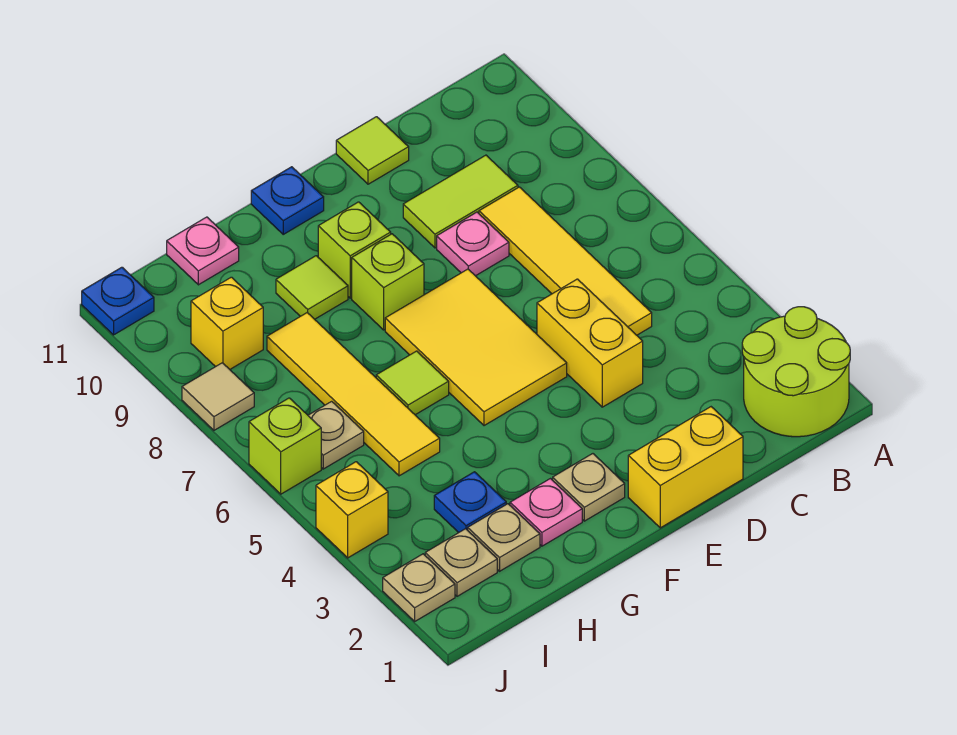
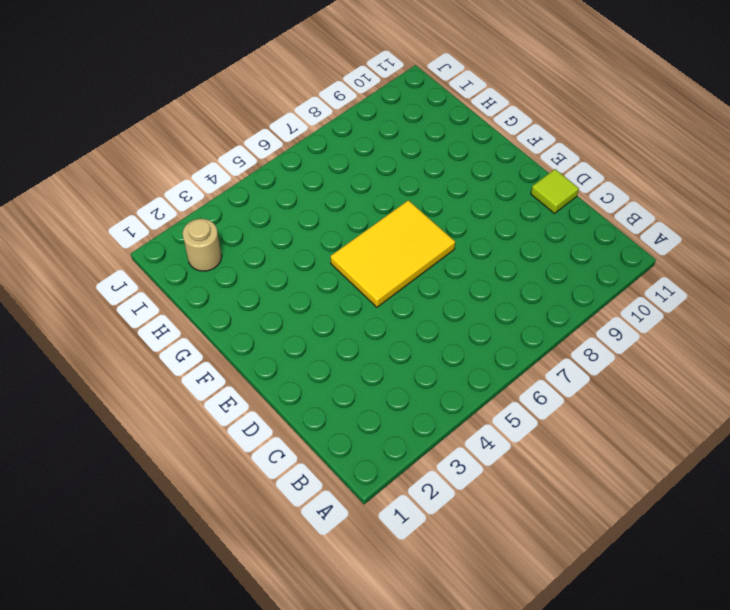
tan 1x1 round brick [183,219,222,271] -> tan 1x1 plate [425,529,497,596]
none -> lime 2x2 round brick [742,307,850,437]
none -> yellow 1x4 tile [479,187,652,335]
none -> lime 1x2 tile [403,155,518,248]

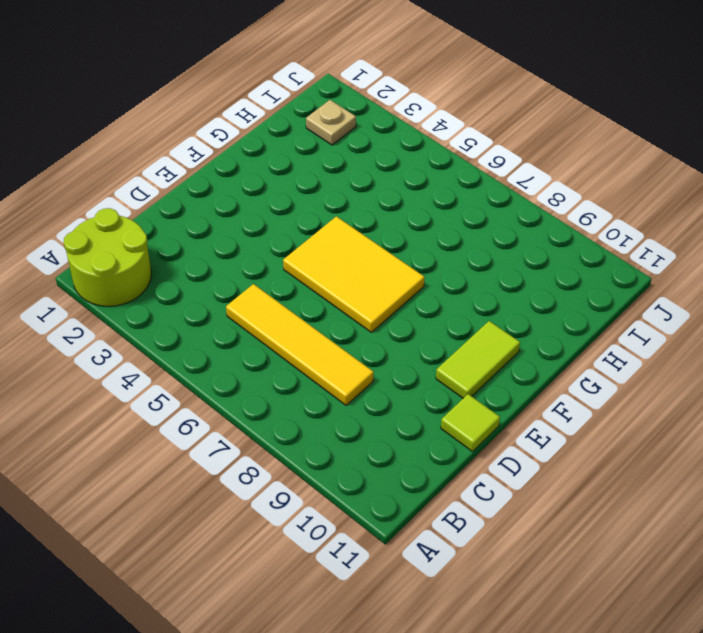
lime 1x2 tile [436,321,520,398] -> lime 1x2 tile moved to [403,155,518,248]
none -> yellow 1x2 brick [628,407,743,528]
none -> yellow 1x2 brick [537,279,643,407]
none -> pink 1x1 plate [437,212,509,276]

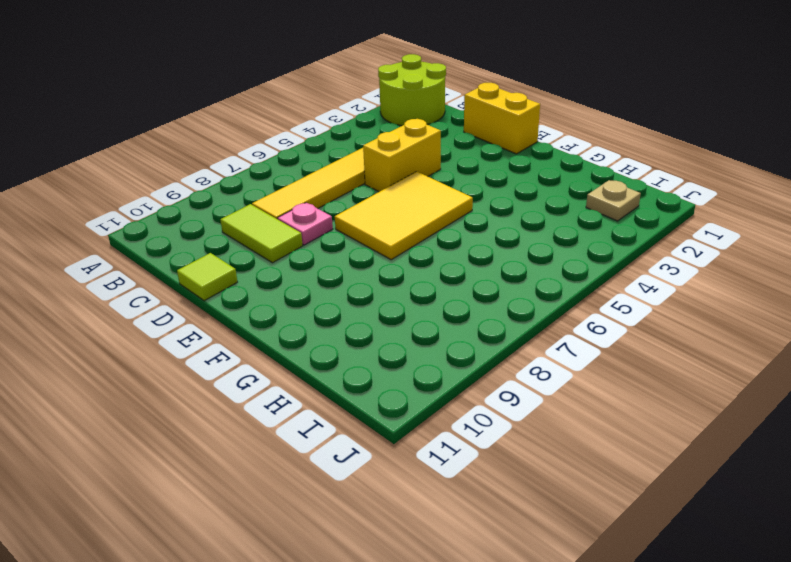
none -> tan 1x1 plate [553,454,625,521]
none -> lime 1x1 brick [352,234,424,330]
none -> lime 1x1 brick [318,202,391,298]

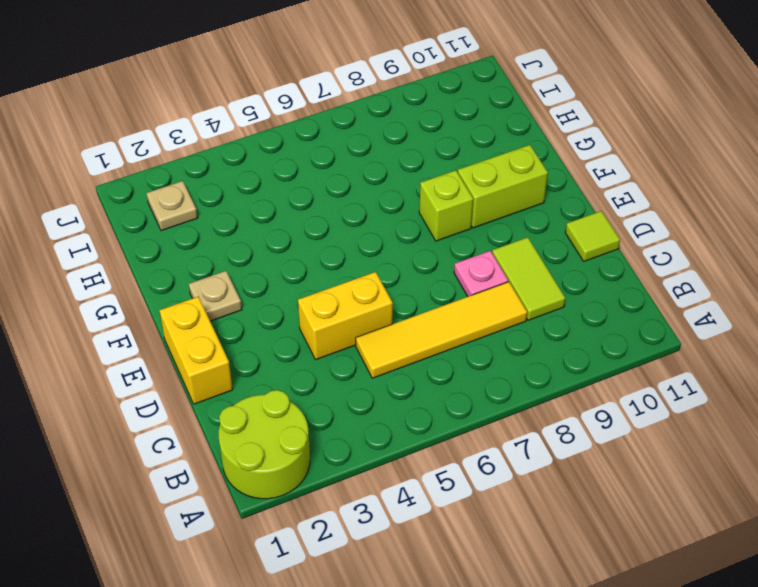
lime 1x2 brick [458,145,548,228] -> lime 1x1 brick [318,202,391,298]
none -> yellow 2x3 tile [385,269,567,426]
none -> blue 1x1 plate [251,167,324,234]
none -> pink 1x1 plate [510,479,582,546]

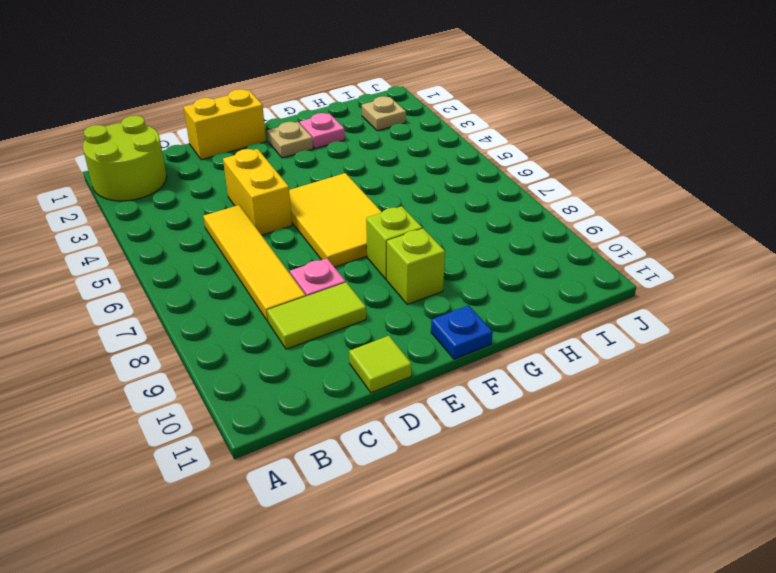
none -> lime 1x1 tile [376,351,449,415]
none -> lime 1x1 tile [276,256,348,319]
none -> tan 1x1 plate [468,504,540,571]

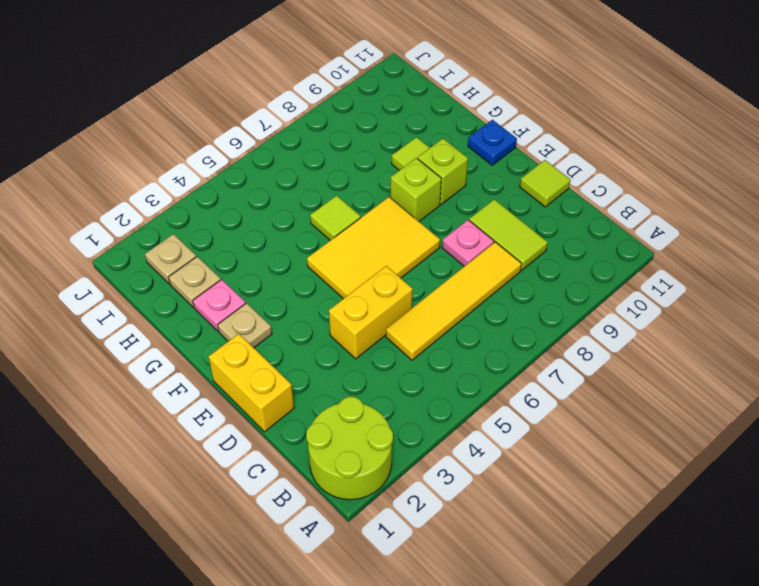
none -> blue 1x1 plate [434,472,506,533]
none -> yellow 1x4 tile [267,313,440,476]
none -> pink 1x1 plate [167,217,239,285]

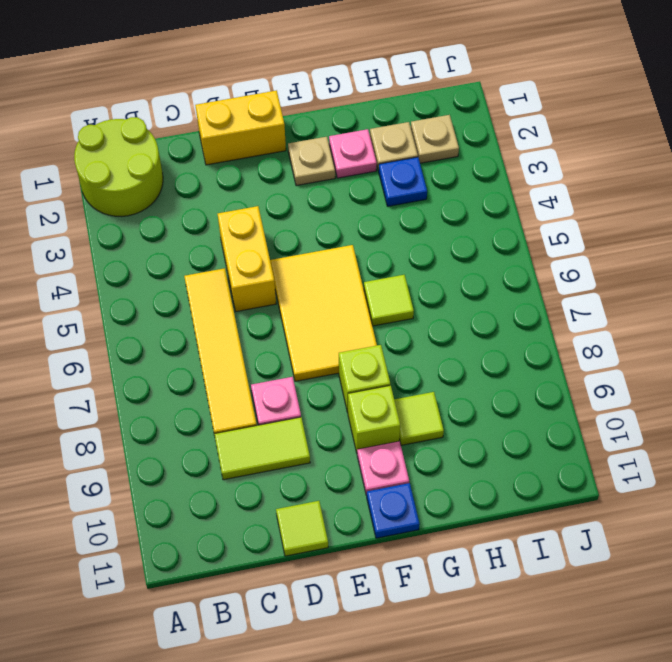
pink 1x1 plate [357,441,409,495] -> pink 1x1 plate moved to [167,217,239,285]
none -> yellow 1x4 tile [267,313,440,476]
none -> tan 1x1 plate [308,401,364,469]
none -> yellow 1x1 brick [191,277,263,369]

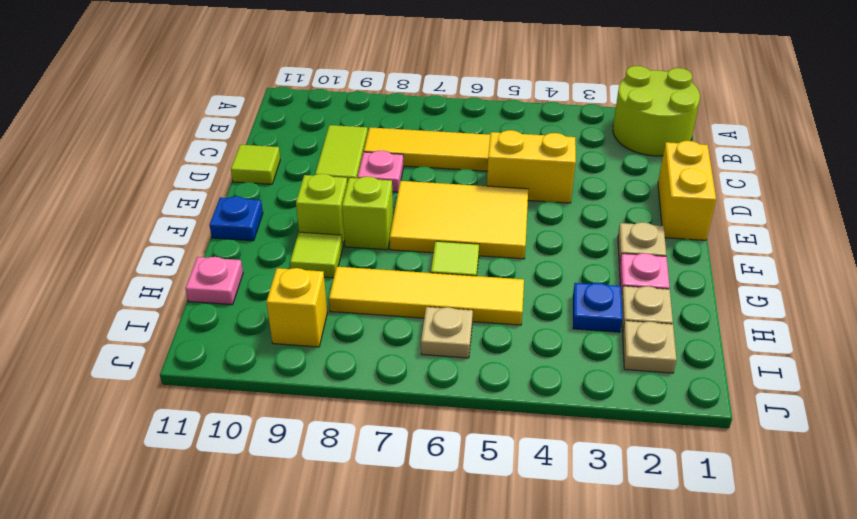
none -> tan 1x1 plate [383,554,455,621]
none -> yellow 1x1 brick [316,462,388,558]
none -> lime 1x1 brick [249,398,321,494]

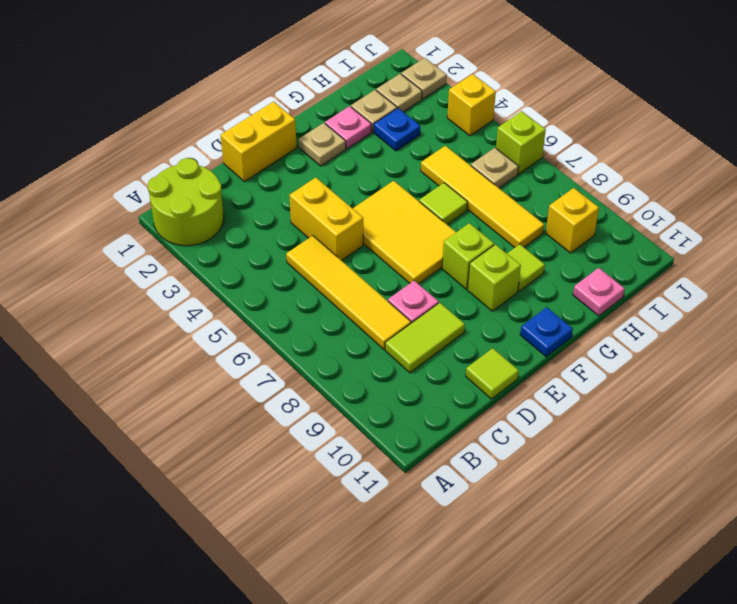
none -> tan 1x1 tile [182,363,254,430]
none -> blue 1x1 plate [82,267,154,335]

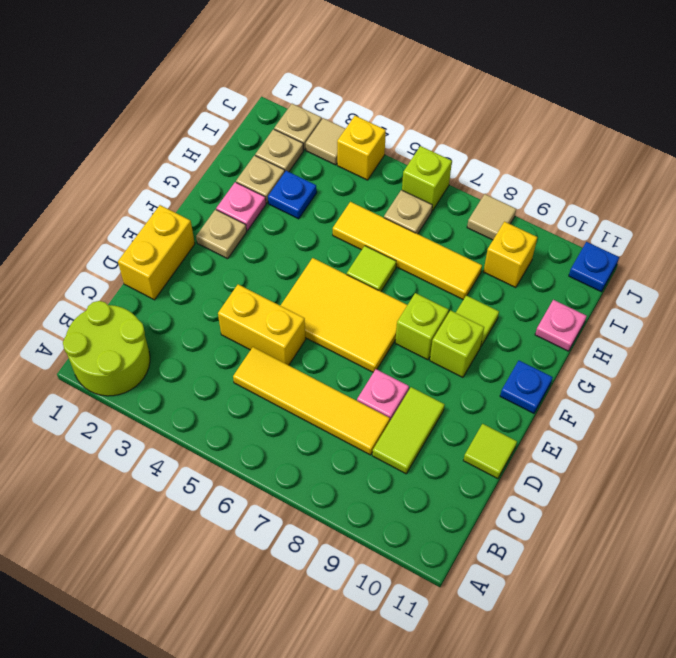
tan 1x1 tile [306,118,345,165] -> none

